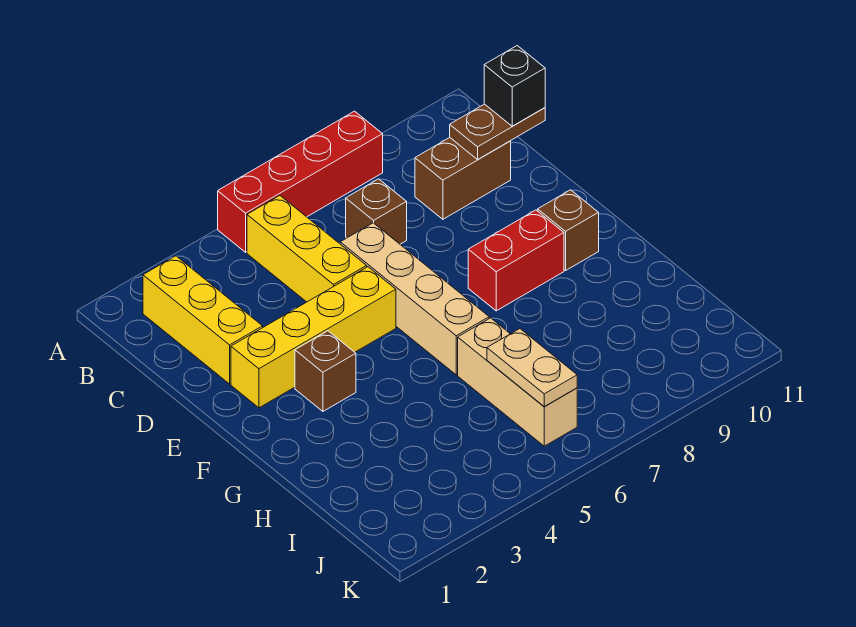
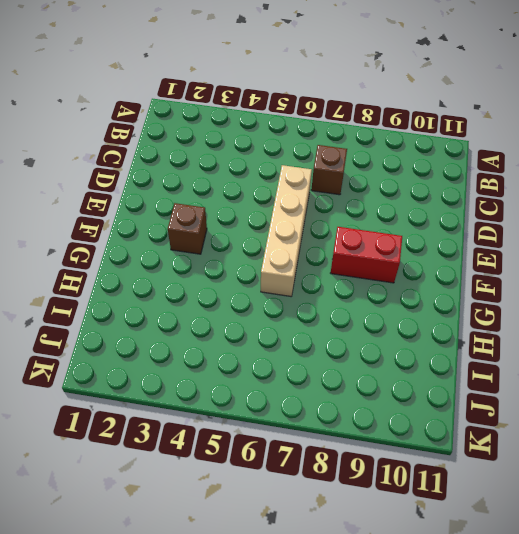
none -> red 1x4 brick [218,111,383,252]
none -> yellow 1x3 brick [143,256,263,384]
none -> yellow 1x3 brick [247,196,367,302]

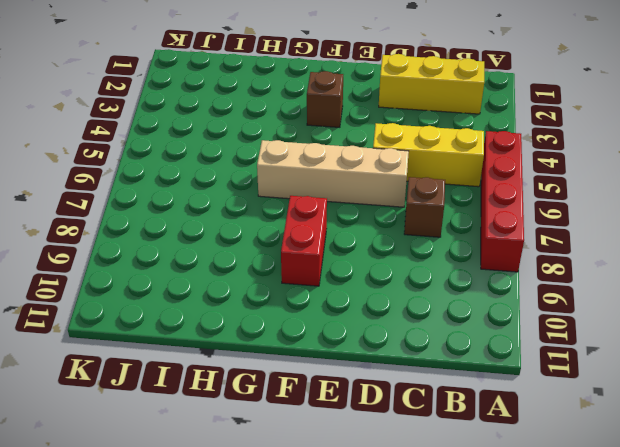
none -> brown 1x2 brick [415,138,511,219]
none -> yellow 1x4 brick [231,267,396,408]
none -> brown 1x1 brick [538,190,599,270]

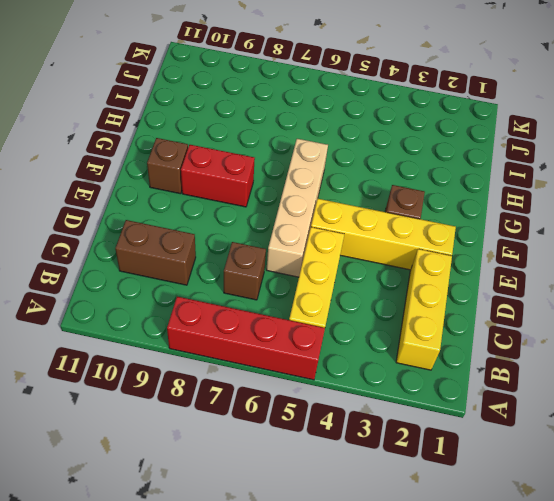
none -> tan 1x3 brick [458,318,577,446]
none -> brown 1x2 plate [450,104,545,160]
none -> tan 1x2 plate [487,329,577,406]

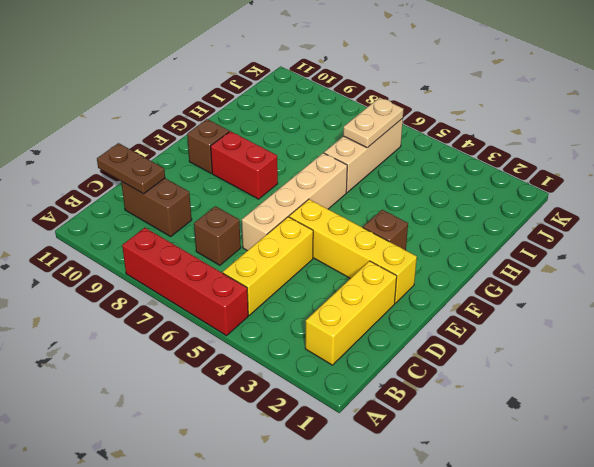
none -> black 1x1 brick [484,46,545,126]

